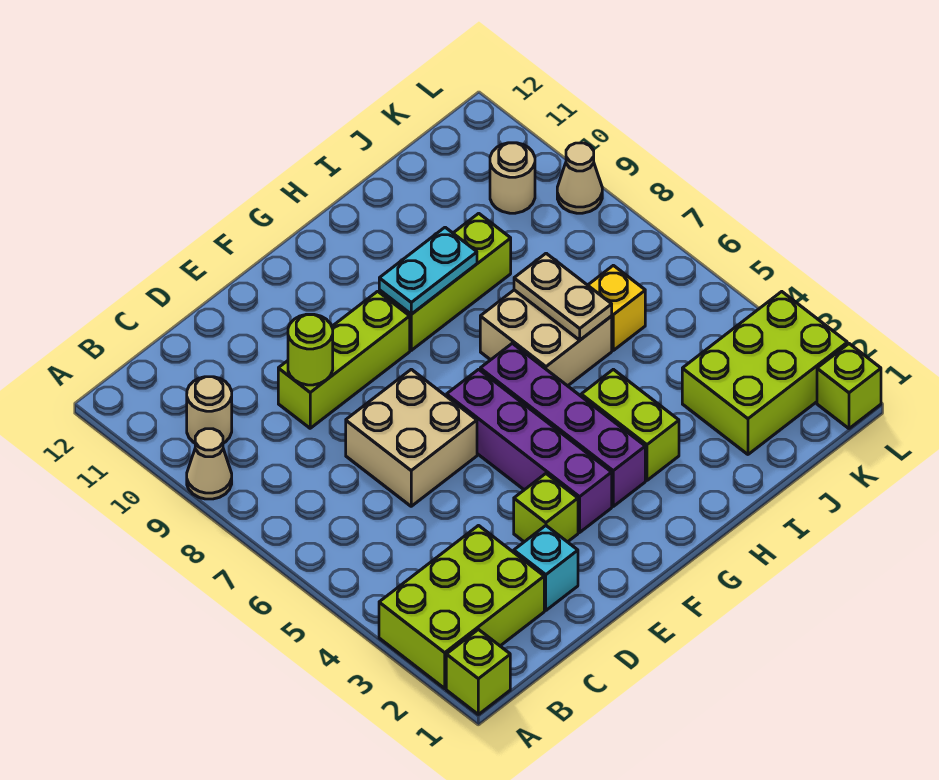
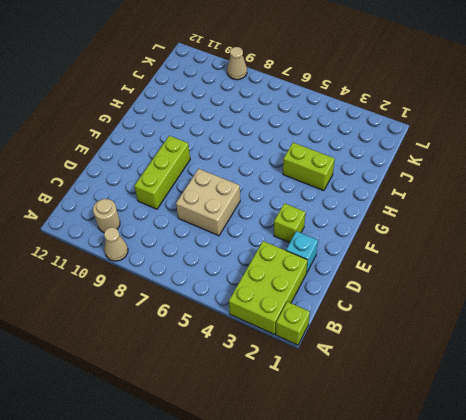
none -> purple 1x4 brick [447,369,612,532]
none -> purple 1x4 brick [480,343,645,506]
none -> lime 1x3 brick [379,213,511,350]

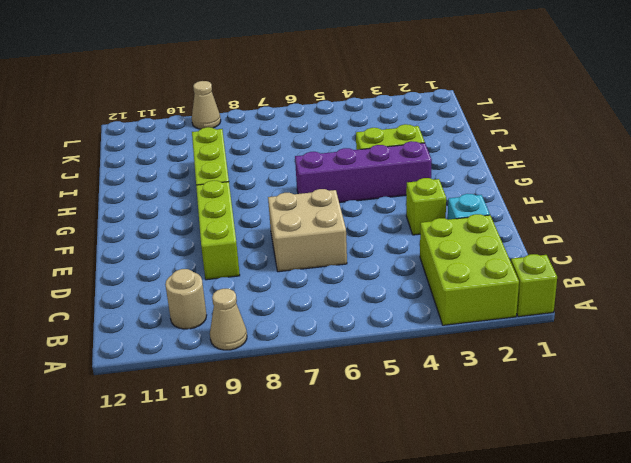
none -> purple 1x4 brick [447,369,612,532]
none -> tan 2x2 brick [480,290,612,386]
none -> lime 2x3 brick [682,292,847,454]

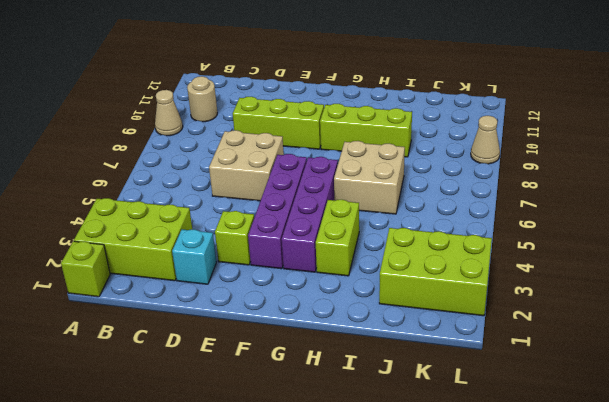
none -> yellow 1x1 brick [588,265,645,350]
none -> tan 1x1 round brick [490,143,535,213]
none -> lime 1x1 brick [817,344,881,428]

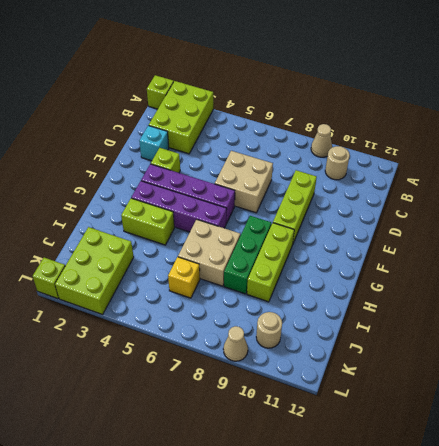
green 1x3 brick [224,216,271,294] -> none
none -> lime 1x1 round brick [288,314,333,385]
none -> cyan 1x2 plate [379,227,477,314]
none -> tan 1x2 plate [514,253,612,340]

